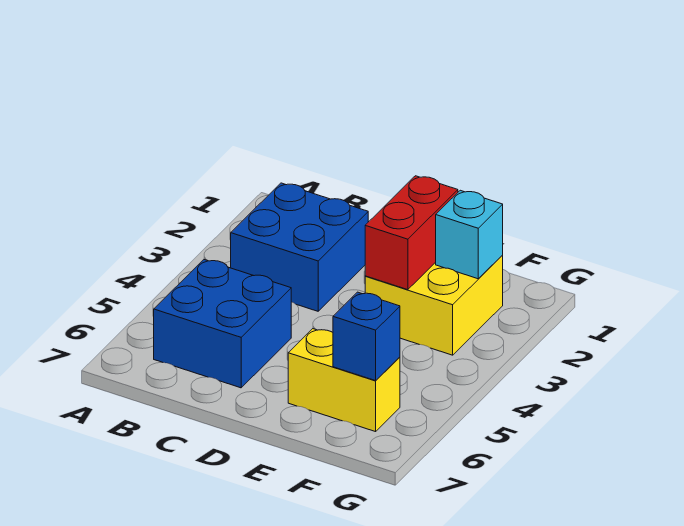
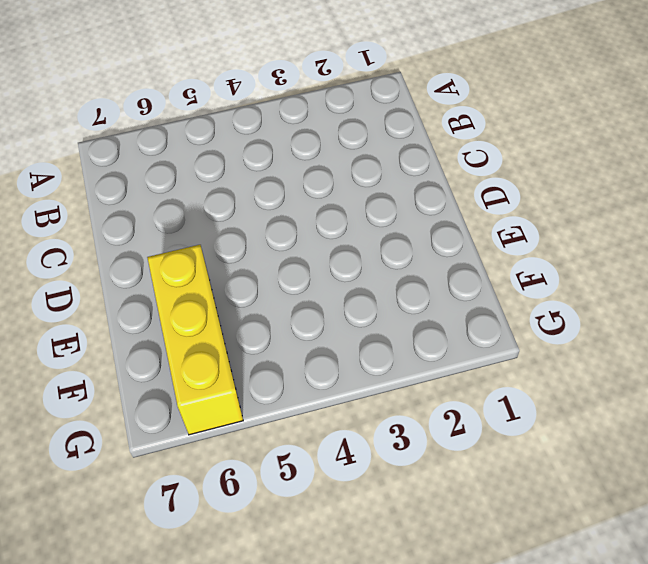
yellow 1x3 brick [147,245,243,435] -> yellow 1x2 brick [288,329,400,432]
none -> blue 2x2 brick [231,183,368,311]
none -> blue 2x2 brick [154,260,291,388]

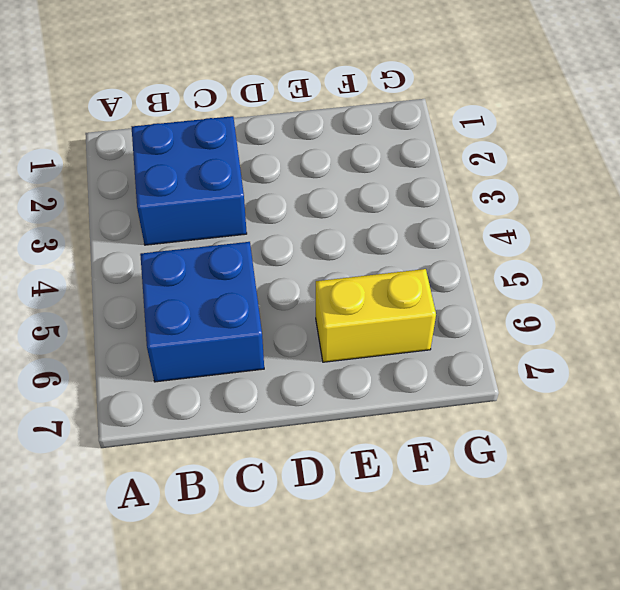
none -> yellow 2x2 brick [365,255,503,355]
none -> red 1x2 brick [365,176,458,290]

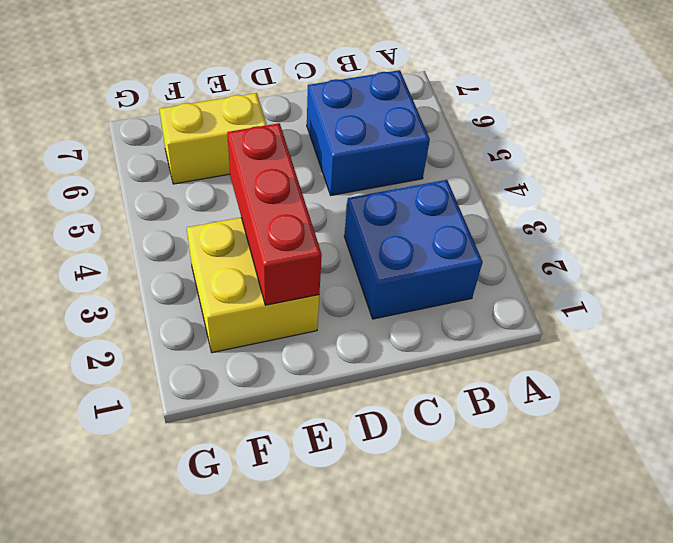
red 1x3 brick [227,123,322,305] -> red 1x2 brick [365,176,458,290]
none -> cyan 1x1 brick [436,190,503,279]
none -> blue 1x1 brick [333,292,400,381]

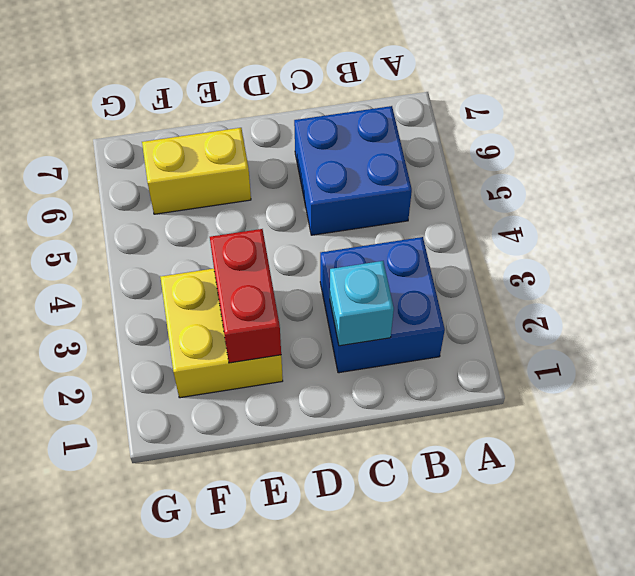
cyan 1x1 brick [330,261,394,346] -> cyan 1x1 brick moved to [436,190,503,279]
none -> blue 1x1 brick [333,292,400,381]

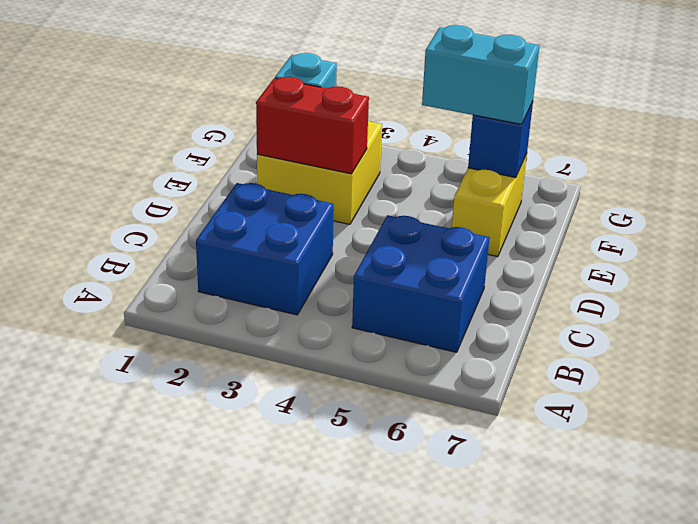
cyan 1x2 brick [422,25,539,124] -> none

